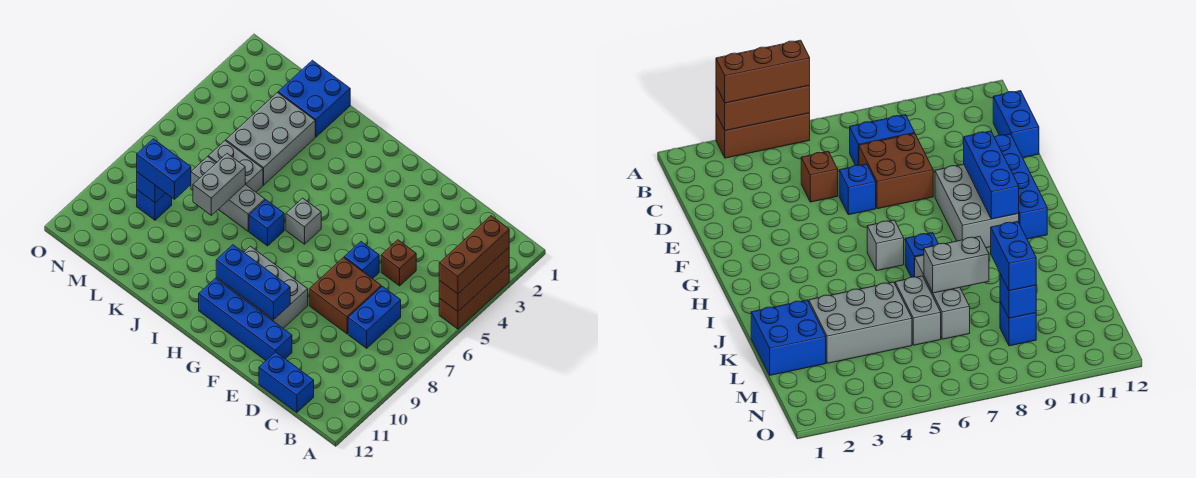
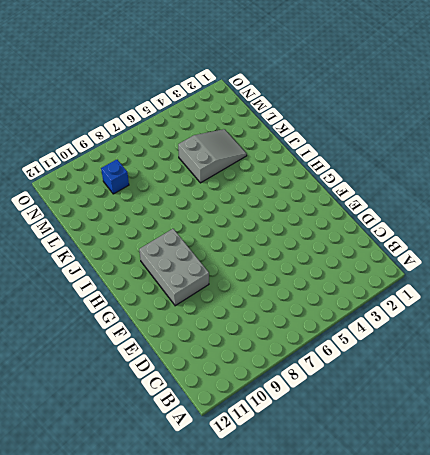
grey 2x3 slope [178,129,247,183] -> grey 2x3 brick [226,93,315,185]
none -> brown 1x3 brick [439,265,509,329]
none -> blue 1x2 brick [348,286,401,348]
none -> blue 1x2 brick [259,352,314,412]

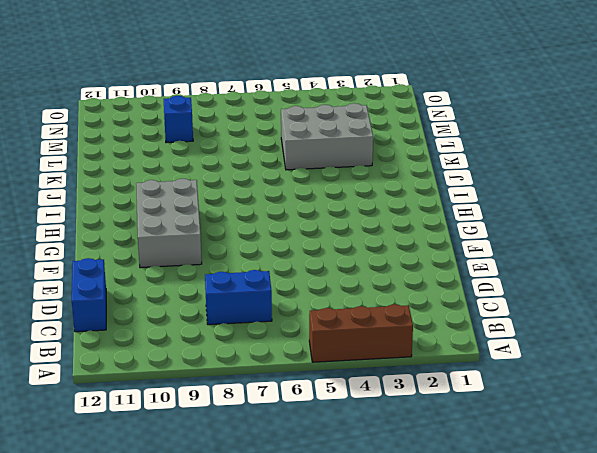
none -> brown 1x1 brick [381,240,416,286]
none -> brown 2x2 brick [309,258,381,334]
none -> blue 1x1 brick [344,242,379,279]

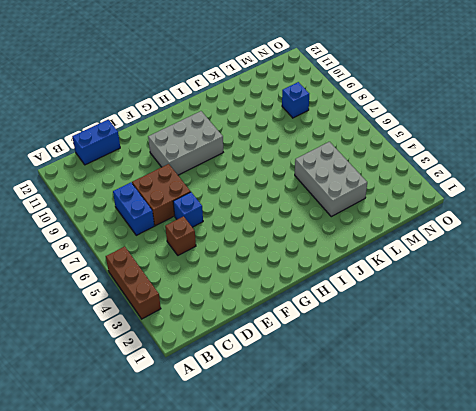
none -> blue 1x4 brick [199,278,292,360]
none -> grey 1x1 brick [286,198,321,244]
none -> blue 1x1 brick [249,200,284,246]

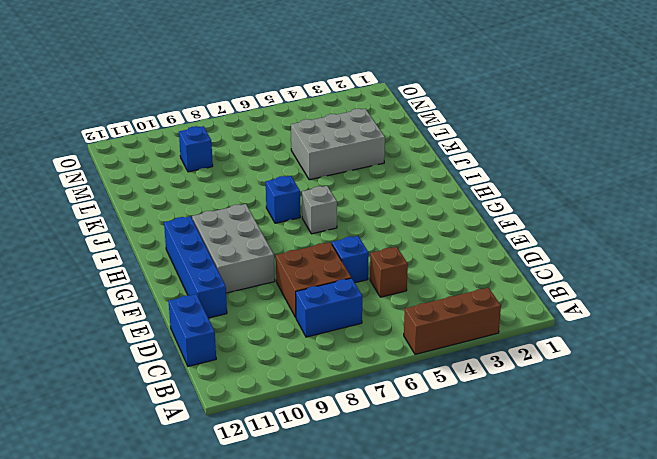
none -> grey 1x3 brick [191,157,265,231]
none -> blue 2x2 brick [278,60,350,137]
none -> grey 1x2 brick [208,141,263,192]

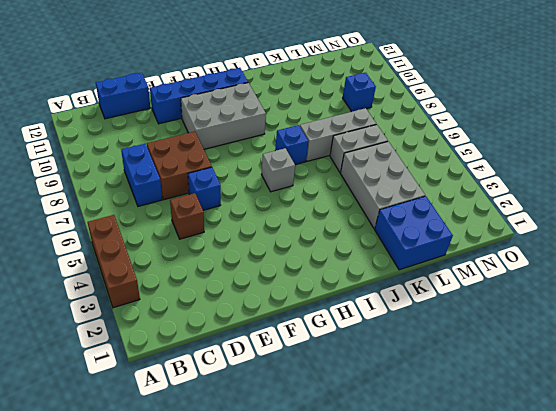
none -> brown 1x3 brick [439,248,509,311]
none -> blue 1x3 brick [216,245,290,320]
none -> grey 1x2 brick [193,154,245,215]

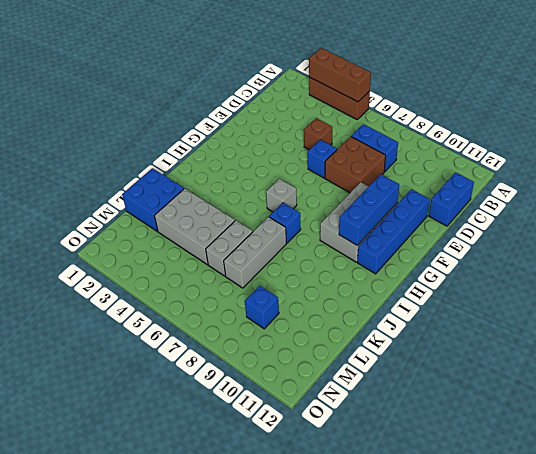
none -> grey 1x2 brick [193,154,245,215]
none -> blue 1x1 brick [137,172,165,203]
none -> brown 1x3 brick [439,216,509,294]

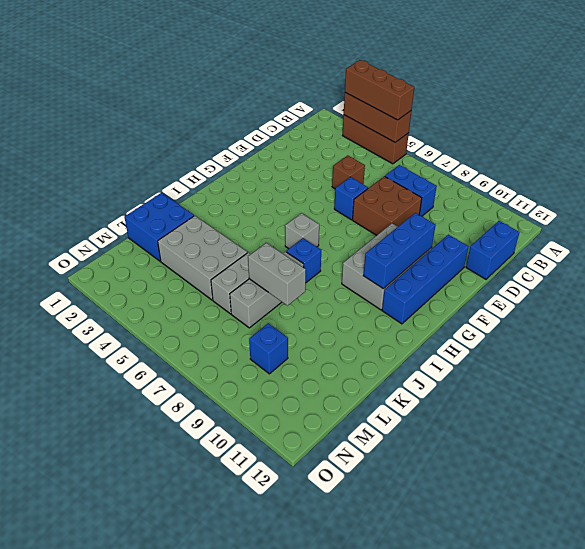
none -> blue 1x1 brick [137,172,165,203]
none -> blue 1x2 brick [137,139,191,199]

